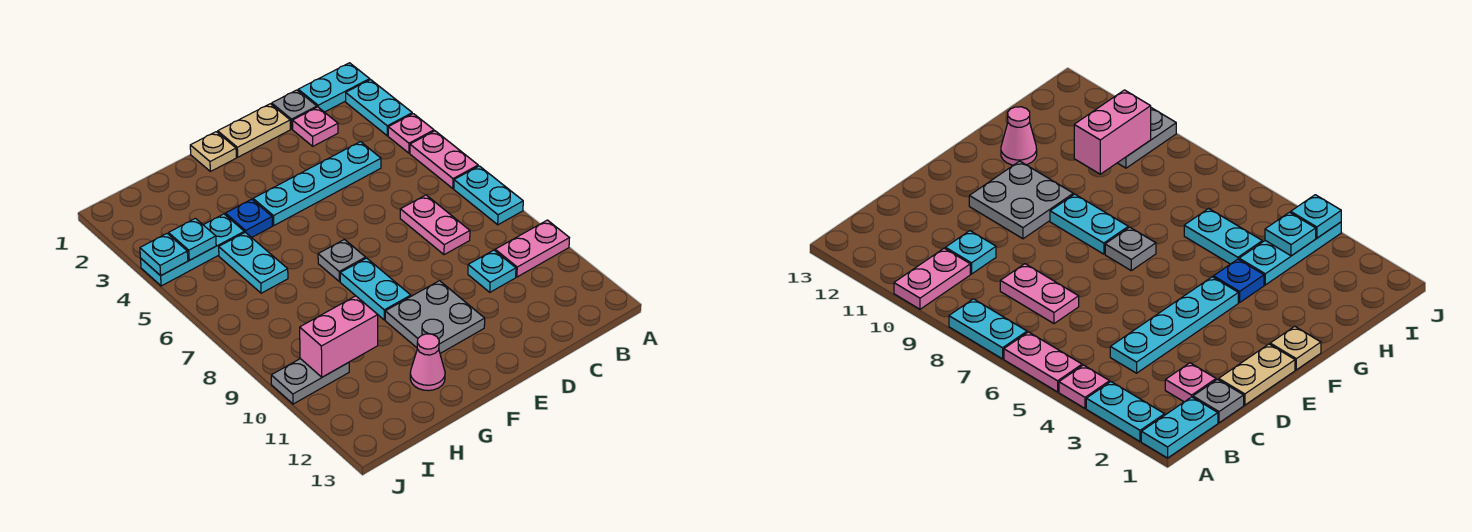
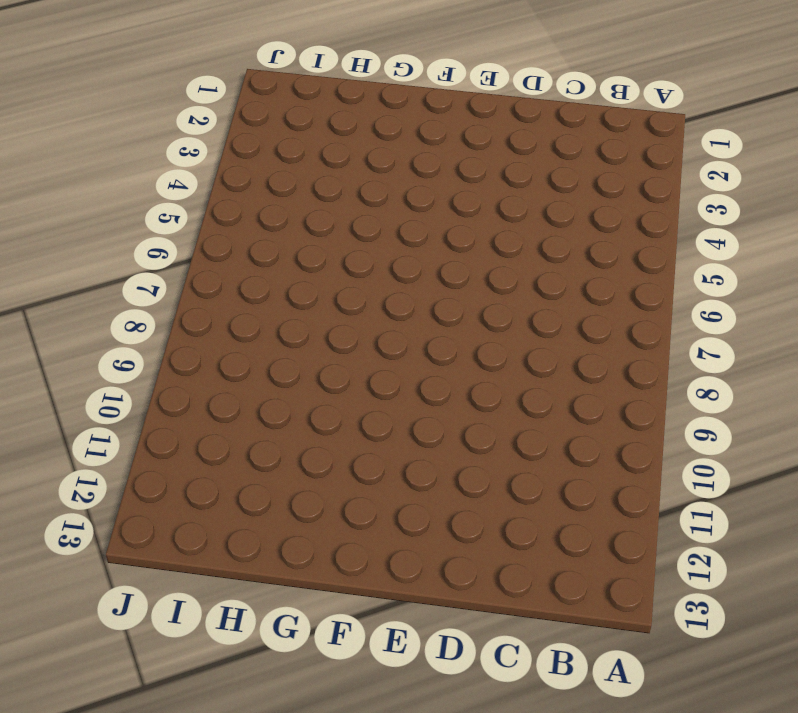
none -> cyan 1x2 plate [298,63,370,112]
none -> cyan 1x2 plate [346,80,412,136]
none -> pink 1x1 plate [388,114,434,153]

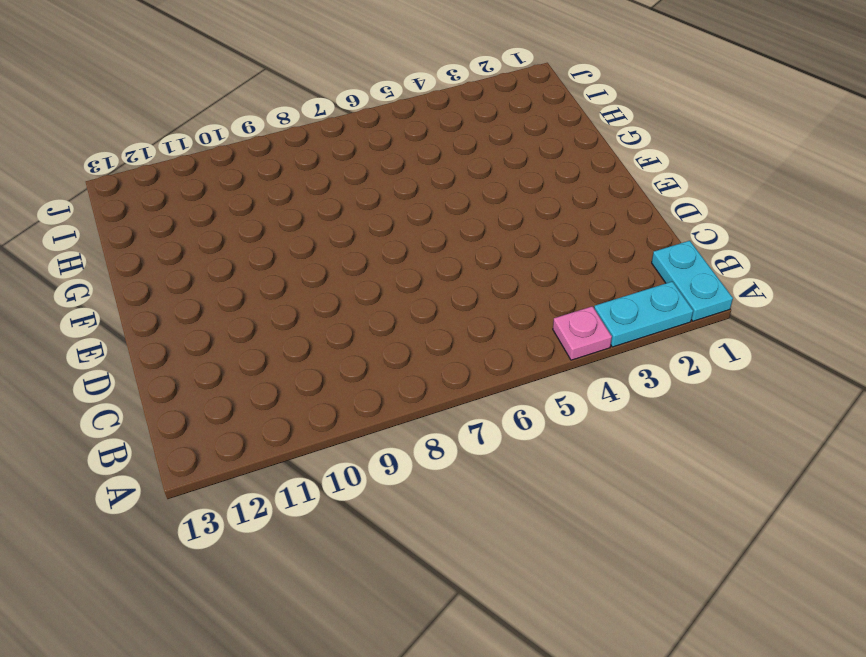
none -> pink 1x2 plate [410,131,478,188]
none -> cyan 1x2 plate [454,166,523,225]
none -> pink 1x2 plate [495,220,569,277]

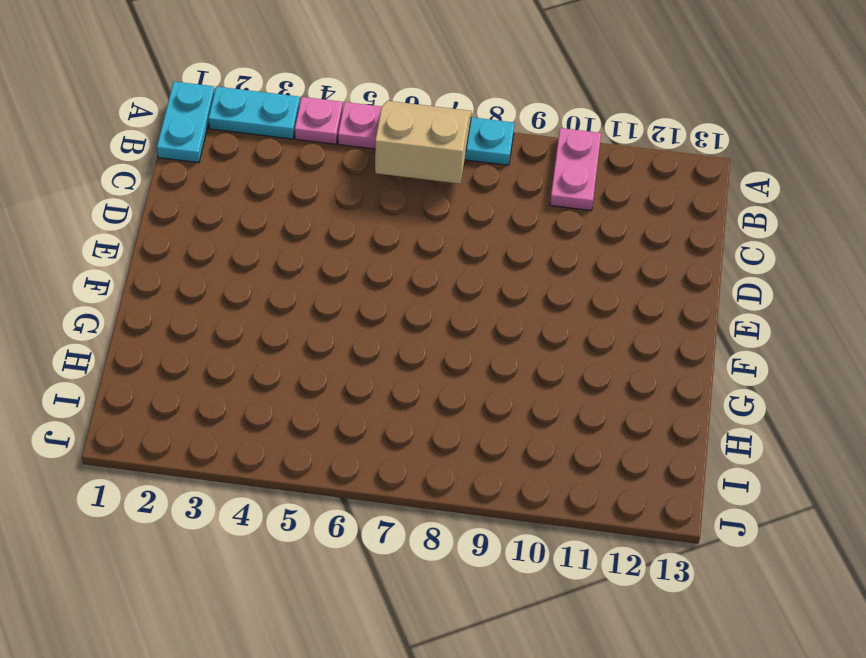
tan 2x2 slope [375,101,472,184] -> none
none -> grey 1x1 plate [272,90,317,129]
none -> pink 1x1 plate [293,107,338,146]
none -> cyan 1x4 plate [253,142,381,225]

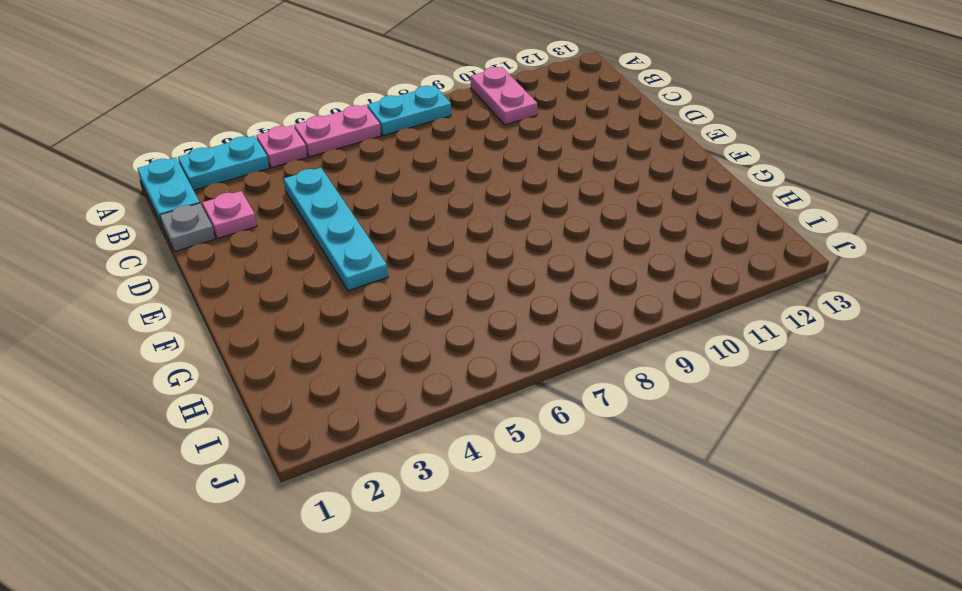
none -> pink 1x2 plate [400,195,470,255]
none -> cyan 1x1 plate [468,250,516,292]
none -> tan 1x2 plate [218,104,290,157]

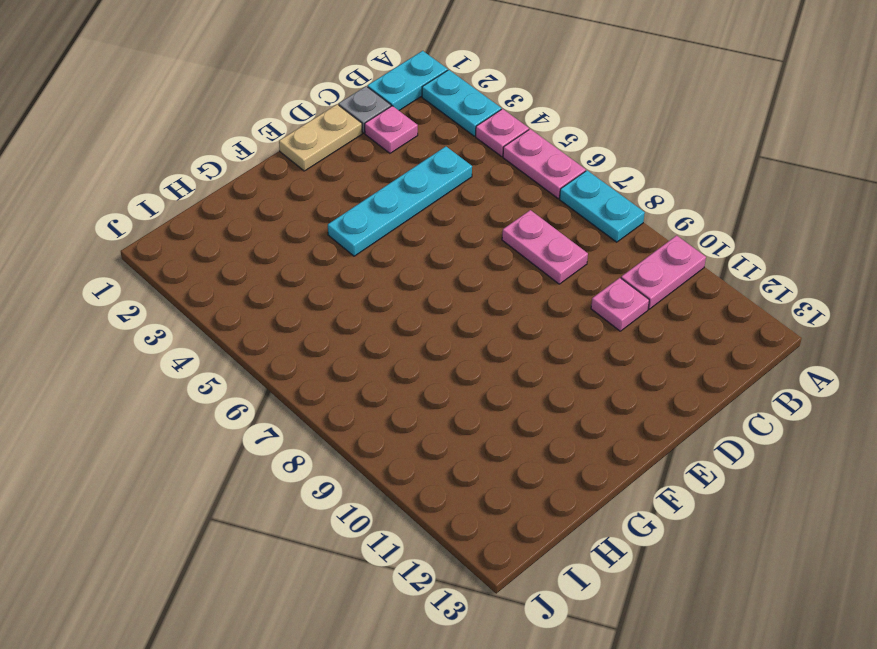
pink 1x1 plate [591,278,649,331] -> cyan 1x1 plate [468,250,516,292]
none -> grey 2x2 plate [385,281,485,353]
none -> tan 1x1 plate [190,132,236,171]
none -> grey 1x1 plate [318,239,366,281]

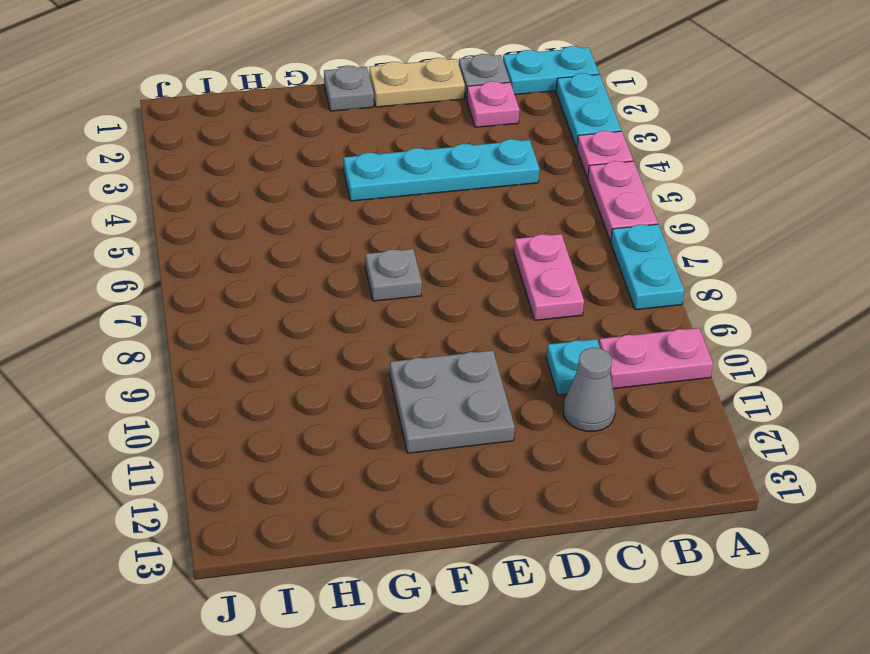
grey 1x1 cone [563,348,616,431] -> none
grey 1x1 plate [324,66,374,111] -> tan 1x1 plate [190,132,236,171]
none -> cyan 1x2 plate [340,258,411,320]
none -> blue 1x1 plate [225,199,272,238]
none -> pink 1x1 cone [410,334,445,391]

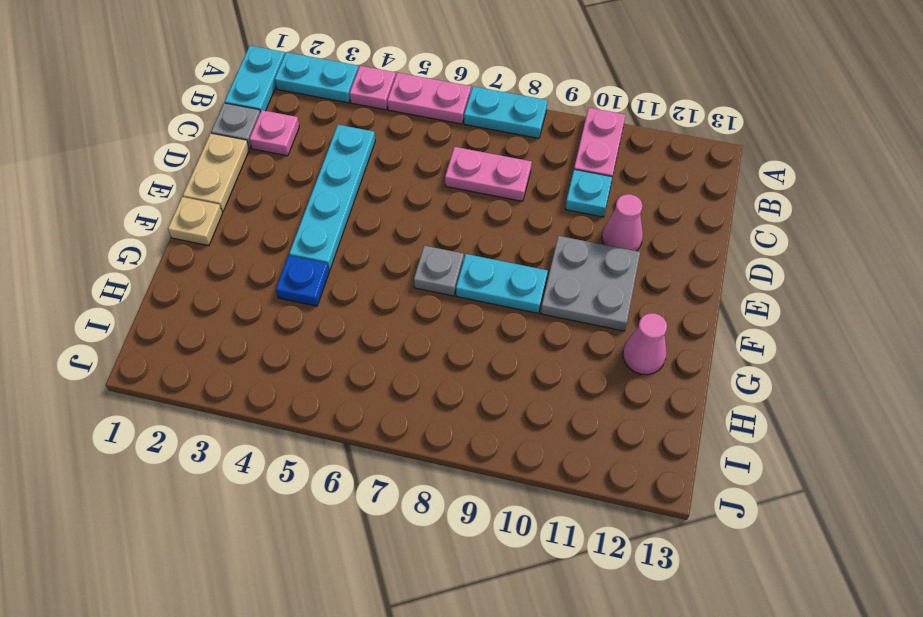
pink 1x1 cone [602,194,643,251] -> none
none -> cyan 1x3 plate [141,214,244,286]
none -> cyan 1x2 plate [219,232,288,293]
none -> grey 1x2 plate [271,359,349,404]

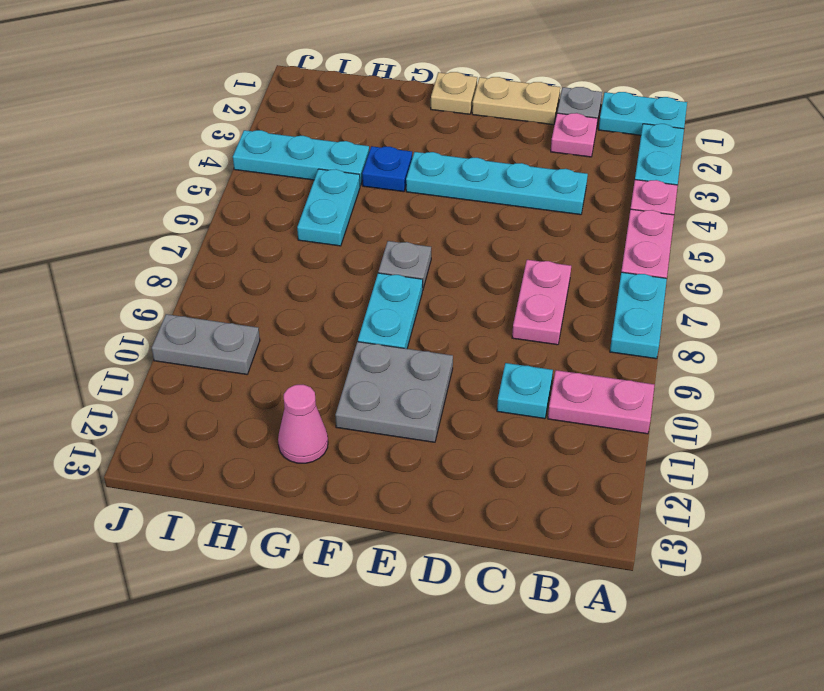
none -> pink 1x2 brick [300,296,378,377]
none -> cyan 1x1 plate [169,218,216,260]
none -> cyan 1x1 plate [140,234,188,276]

